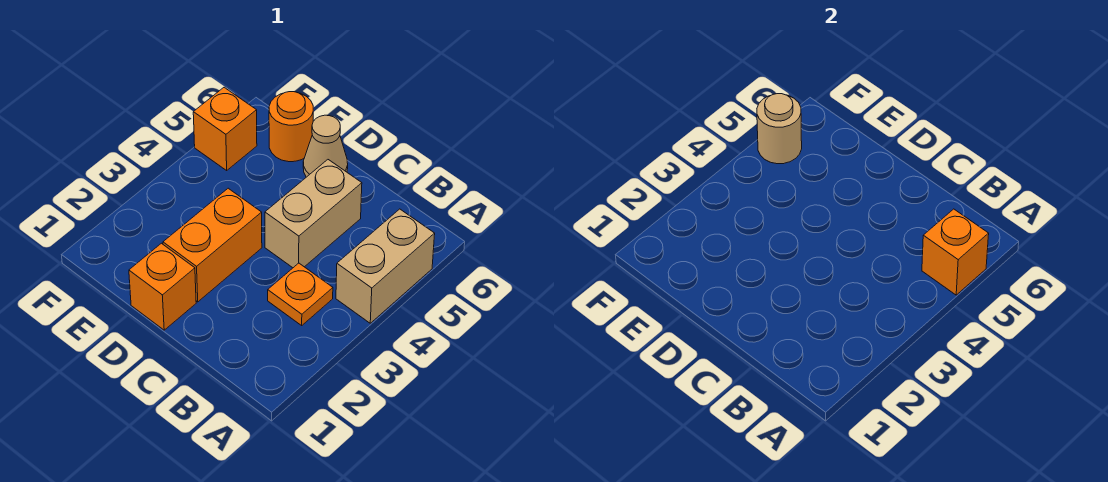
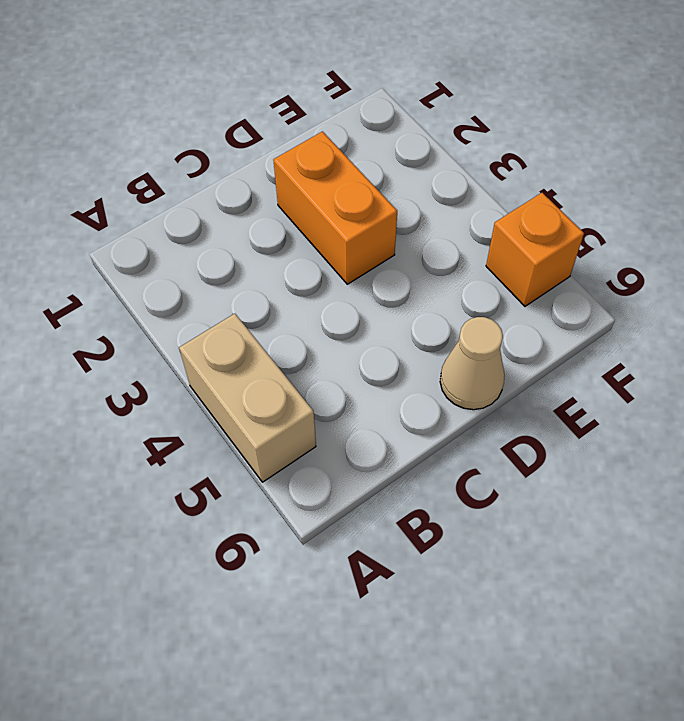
none -> orange 1x1 plate [268,263,333,325]
none -> tan 1x2 brick [265,160,362,268]

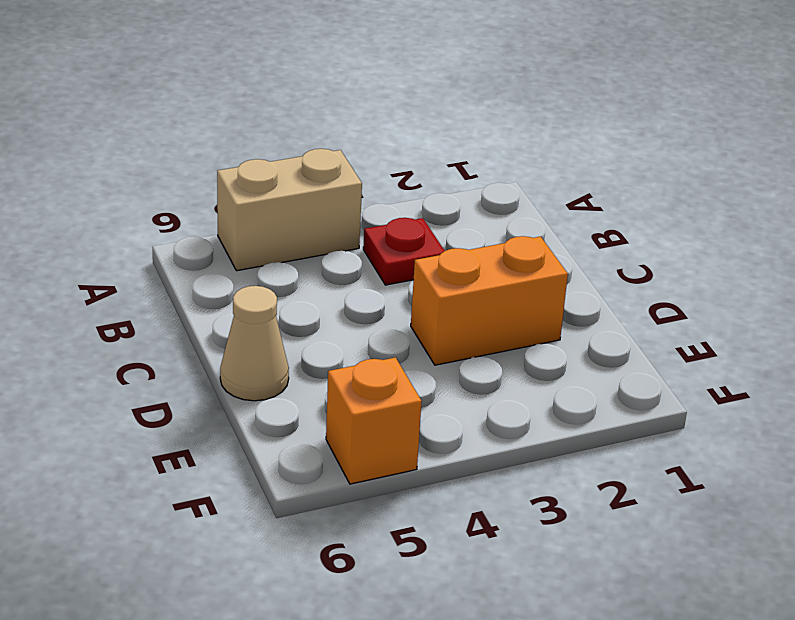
red 1x1 plate [363,218,445,285] -> orange 1x1 plate [268,263,333,325]
none -> tan 1x2 brick [265,160,362,268]
none -> orange 1x1 brick [129,243,196,330]

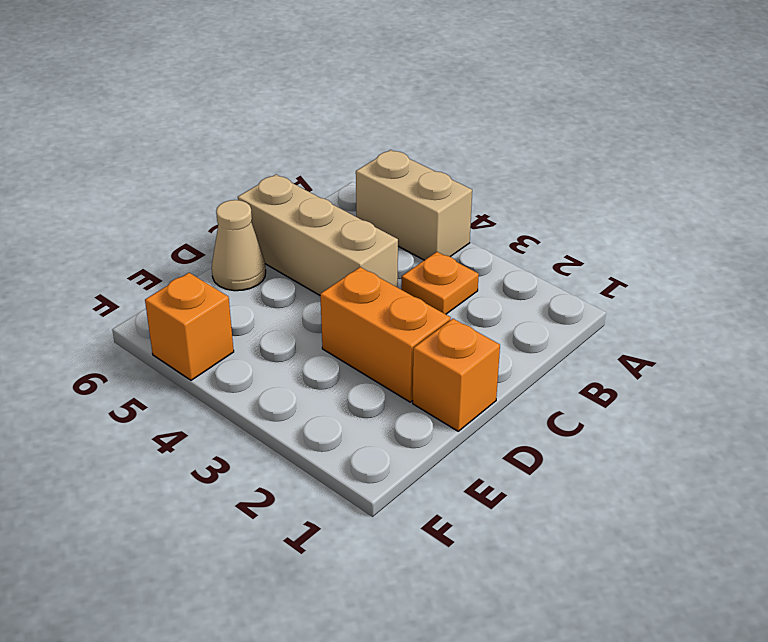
tan 1x3 brick [238,175,398,295] -> tan 1x2 brick [265,160,362,268]
none -> orange 1x1 round brick [269,92,313,162]
none -> orange 1x1 brick [922,209,989,295]

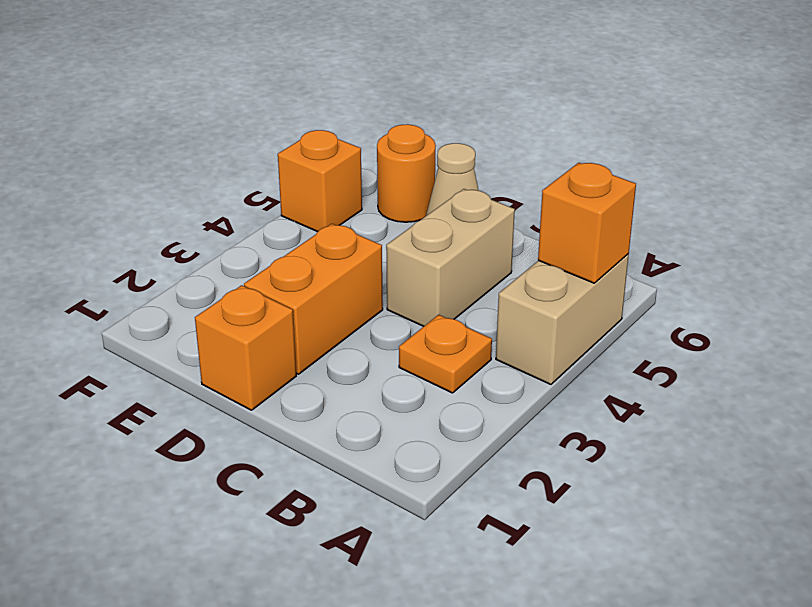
none -> tan 1x1 round brick [757,94,802,164]

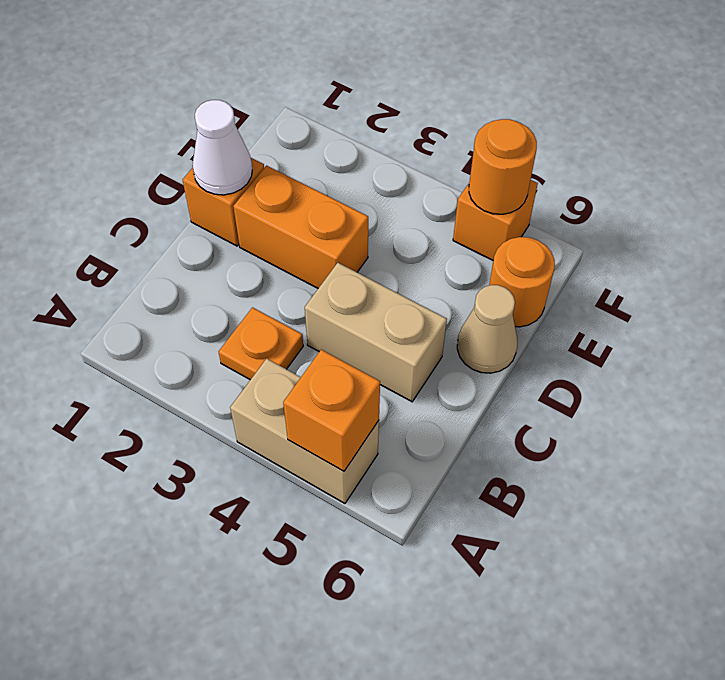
white 1x1 cone [193,100,252,195] -> none
orange 1x1 round brick [469,119,537,214] -> tan 1x1 round brick [757,94,802,164]

